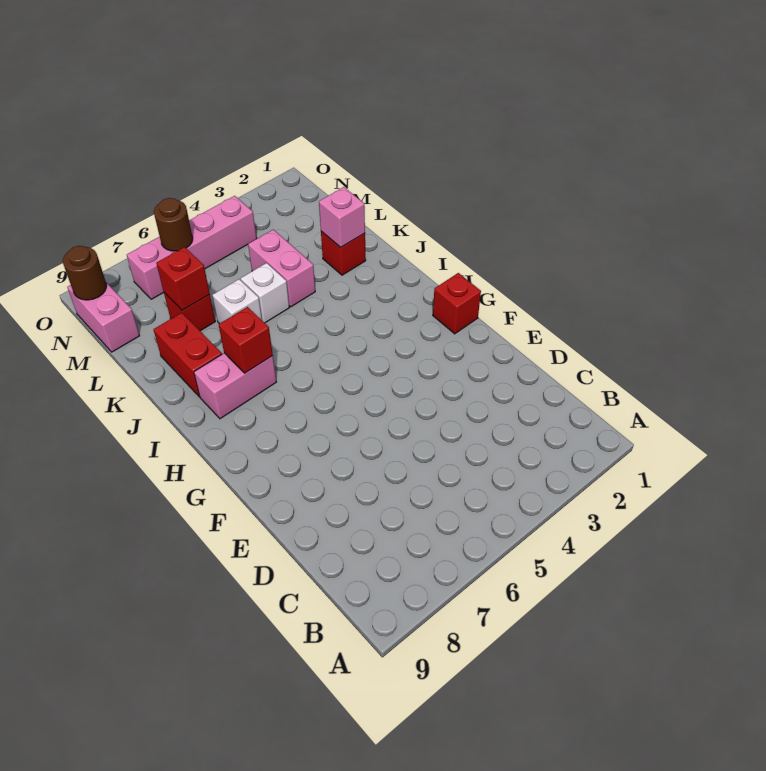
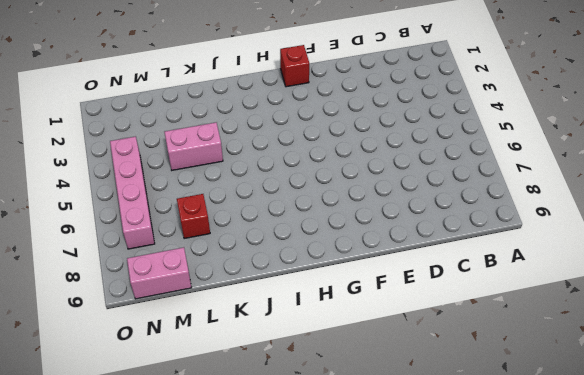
none -> pink 1x2 brick [194,353,276,419]
none -> red 1x2 brick [153,313,222,397]
none -> red 1x1 brick [321,231,366,275]

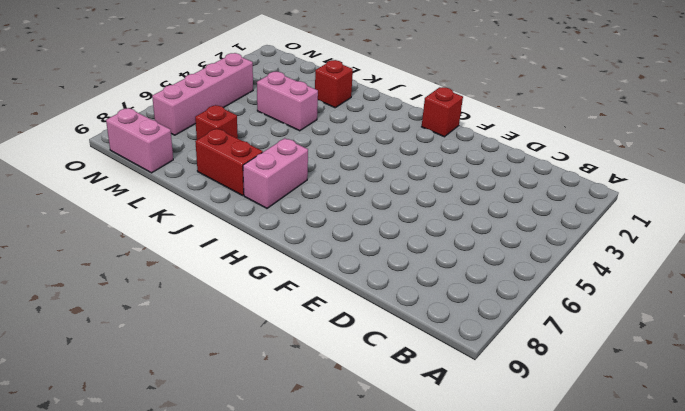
none -> white 1x1 brick [241,263,289,323]
none -> white 1x1 brick [212,279,262,324]
none -> red 1x1 brick [219,307,273,373]

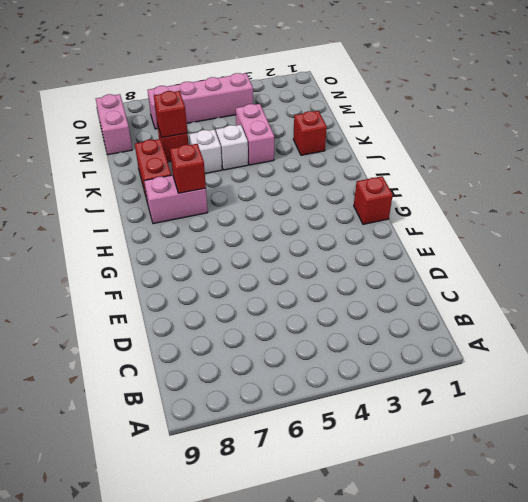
none -> pink 1x1 brick [319,187,365,247]
none -> brown 1x1 round brick [154,198,193,251]
none -> brown 1x1 round brick [63,246,107,300]

